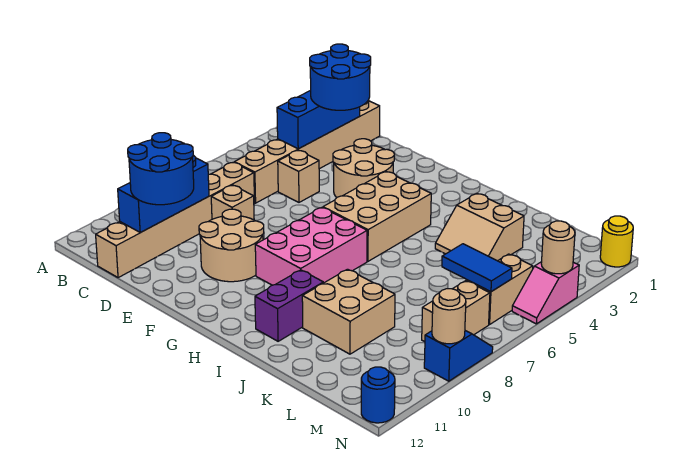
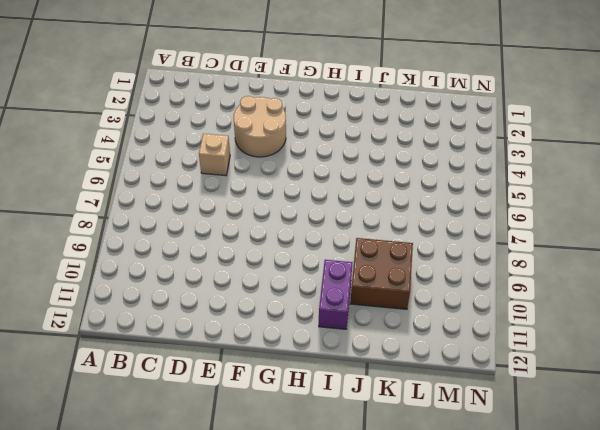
brown 2x2 brick [350,238,413,309] -> tan 2x2 brick [302,269,395,354]
none -> tan 1x6 brick [234,100,380,203]
none -> tan 1x6 brick [96,163,255,278]
none -> tan 1x1 brick [211,185,254,220]

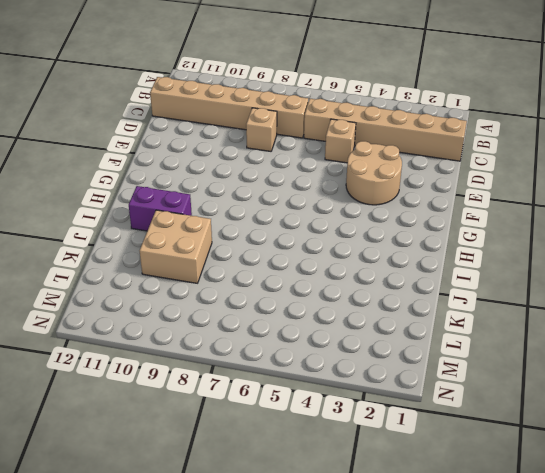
none -> tan 2x2 round brick [199,209,264,282]
none -> tan 2x3 brick [323,172,431,261]
none -> pink 2x3 brick [255,208,367,285]

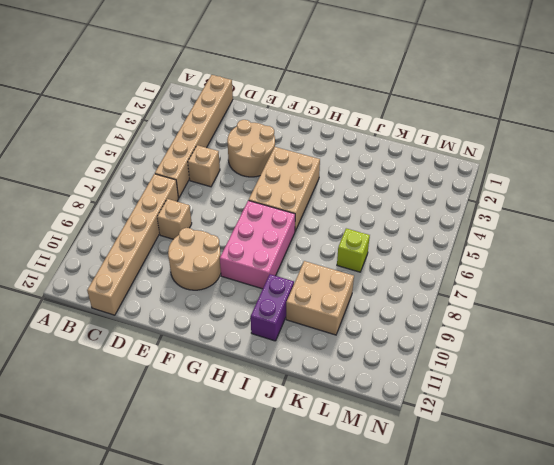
lime 1x1 brick [337,228,370,272] -> none
none -> tan 2x2 slope [435,193,524,261]
none -> tan 1x2 brick [467,254,533,325]
none -> tan 1x2 brick [422,281,490,342]

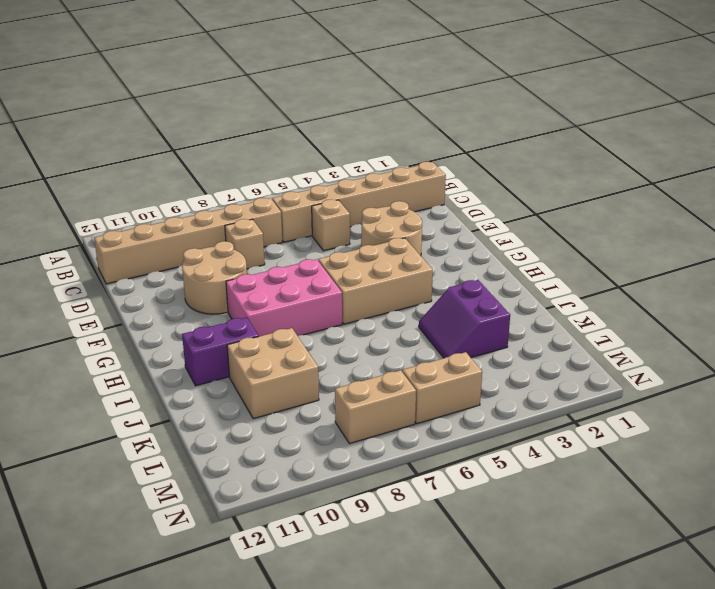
purple 2x2 slope [419,280,510,358] -> tan 2x2 slope [435,193,524,261]
none -> yellow 1x1 round brick [600,216,633,267]
none -> pink 1x2 slope [512,262,579,324]
none -> blue 1x2 slope [424,331,493,381]

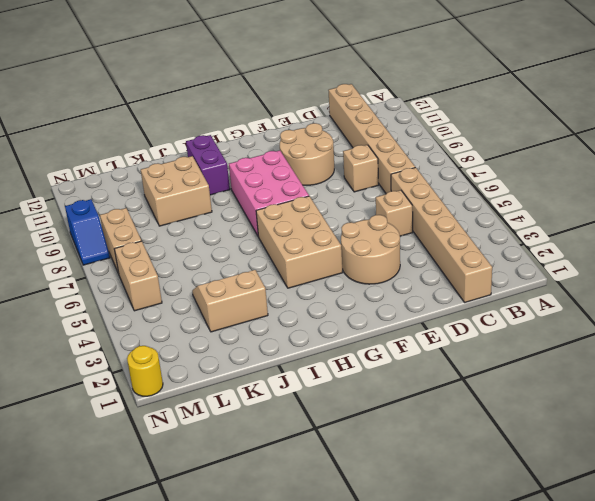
none -> pink 1x2 slope [512,262,579,324]
none -> blue 1x1 round brick [361,367,395,423]
none -> blue 1x3 brick [277,90,360,149]

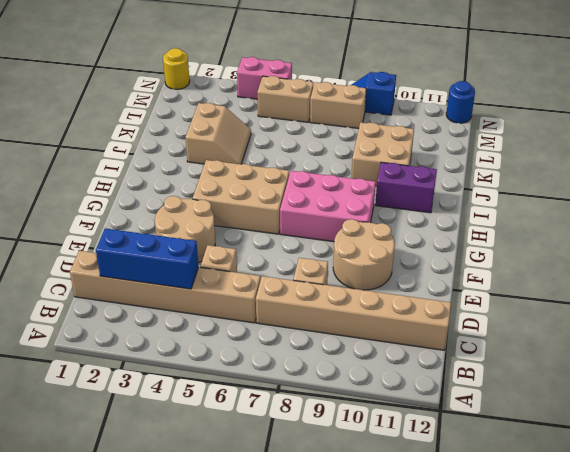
pink 1x2 brick [237,57,292,99] -> pink 1x2 slope [512,262,579,324]
none -> blue 1x3 brick [118,155,209,233]
none -> blue 1x2 tile [442,244,512,292]
none -> tan 1x1 round brick [541,221,575,274]

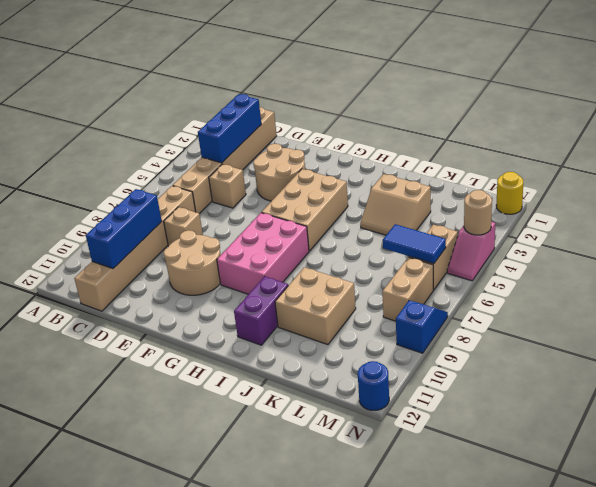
none -> tan 1x1 round brick [432,289,466,344]
none -> blue 2x2 round brick [310,44,371,110]
none -> blue 2x2 round brick [128,133,194,205]

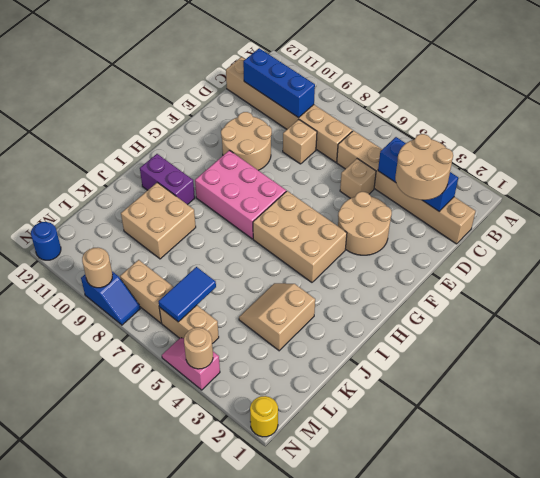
tan 2x2 round brick [395,134,453,200] -> blue 2x2 round brick [310,44,371,110]
none -> blue 2x2 round brick [128,133,194,205]

